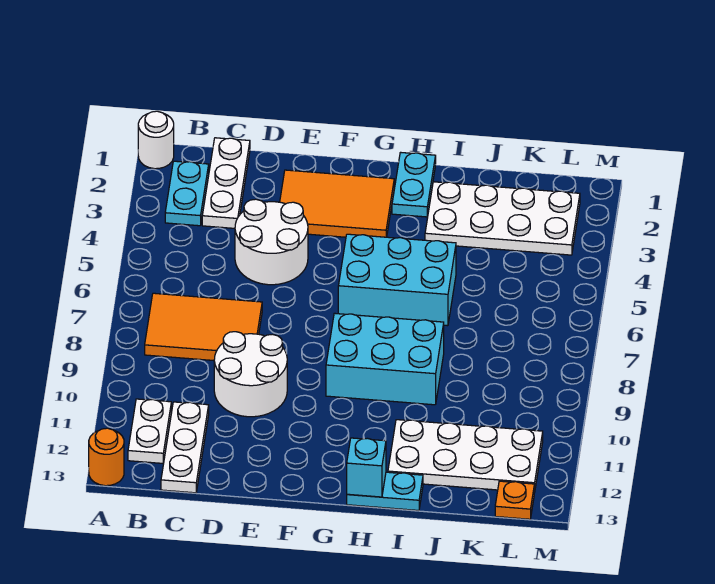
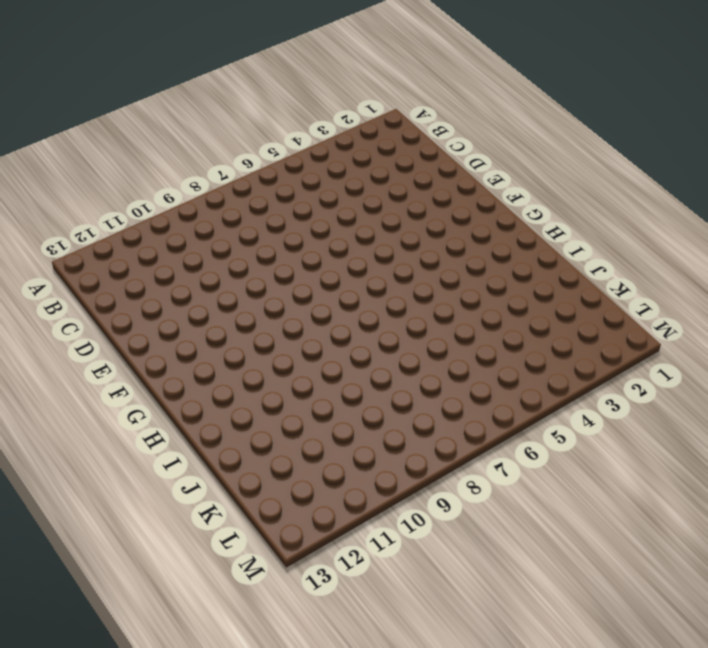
none -> white 1x1 round brick [138,111,174,169]
none -> orange 1x1 round brick [89,428,124,486]
none -> cyan 1x2 plate [165,161,209,226]

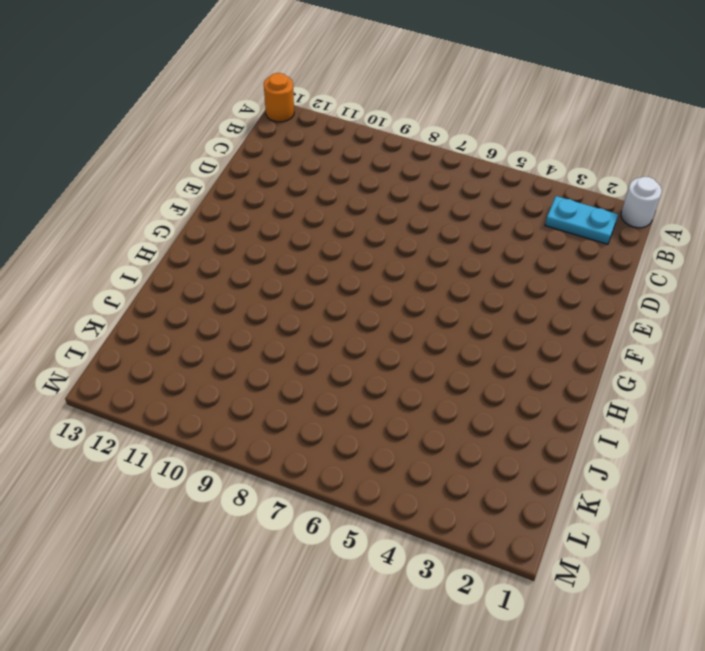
none -> orange 2x3 tile [145,293,262,361]
none -> white 1x2 plate [128,399,171,463]
none -> white 1x3 plate [202,138,250,228]

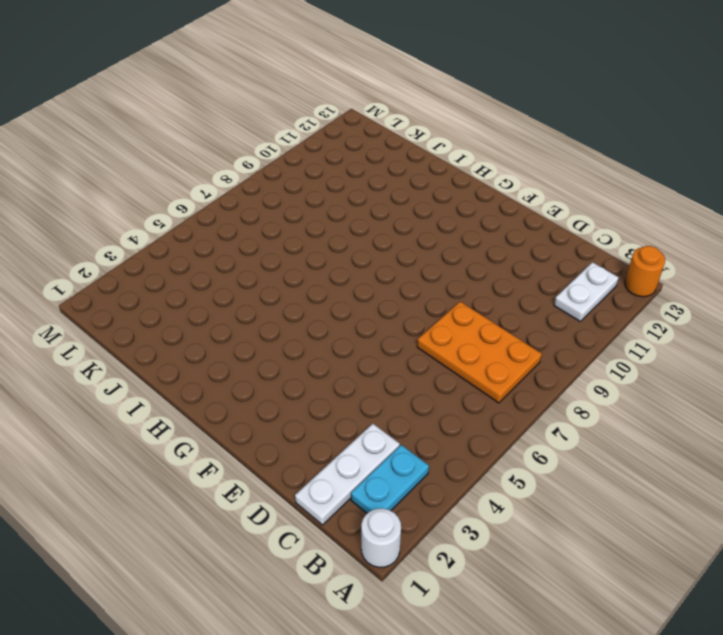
orange 2x3 plate [417,301,542,403] -> orange 2x3 tile [145,293,262,361]
none -> white 1x3 plate [161,402,209,493]
none -> white 2x2 round brick [235,199,308,285]
none -> white 2x2 round brick [214,332,287,417]

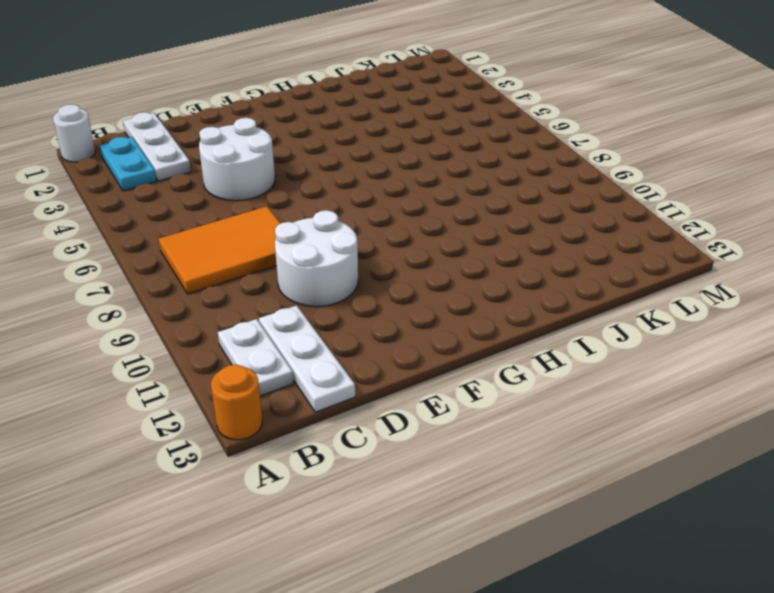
none -> orange 2x3 tile [280,170,394,237]
none -> cyan 2x3 brick [338,234,456,326]
none -> cyan 2x3 brick [326,313,444,405]

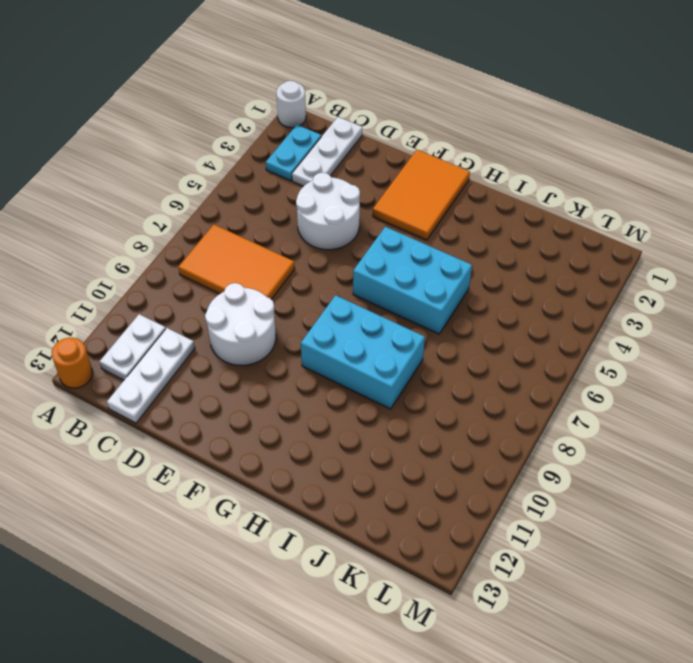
orange 2x3 tile [373,150,470,240] -> orange 2x3 tile turned to [280,170,394,237]
none -> cyan 1x2 plate [392,152,436,217]
none -> cyan 1x2 plate [347,472,423,510]
none -> white 2x4 plate [425,182,580,255]

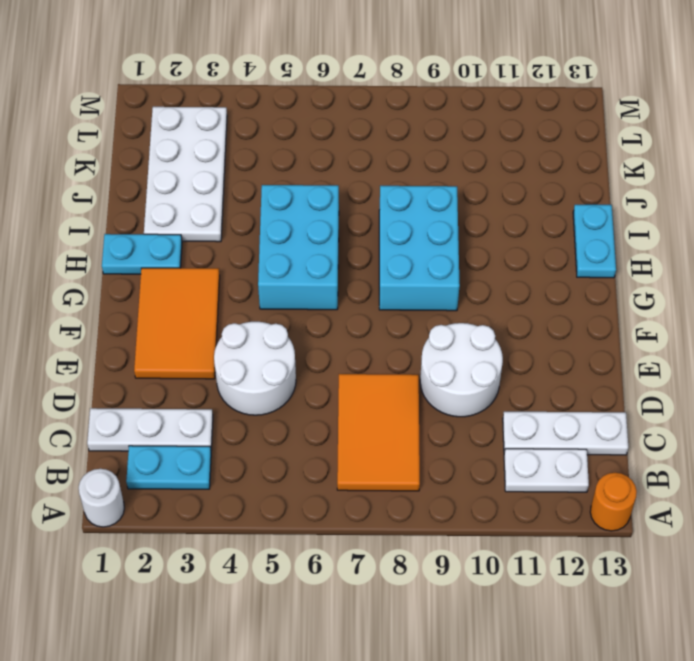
none -> white 2x4 plate [388,420,543,493]
none -> orange 1x1 plate [495,481,534,519]
none -> cyan 1x1 brick [347,438,386,497]

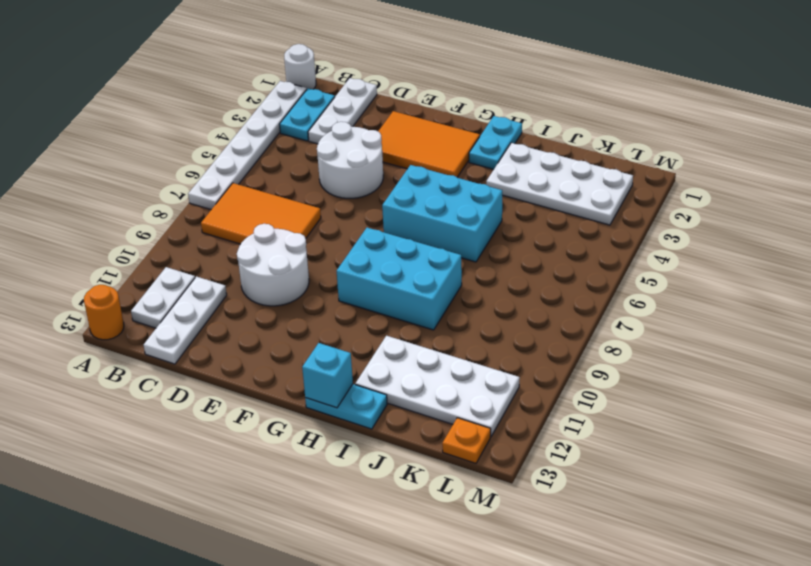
white 1x6 plate [188,81,307,209] -> none

